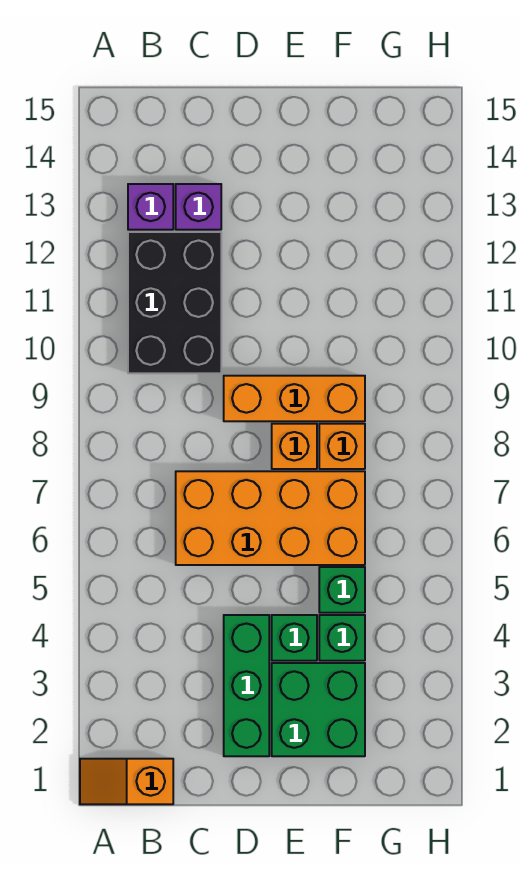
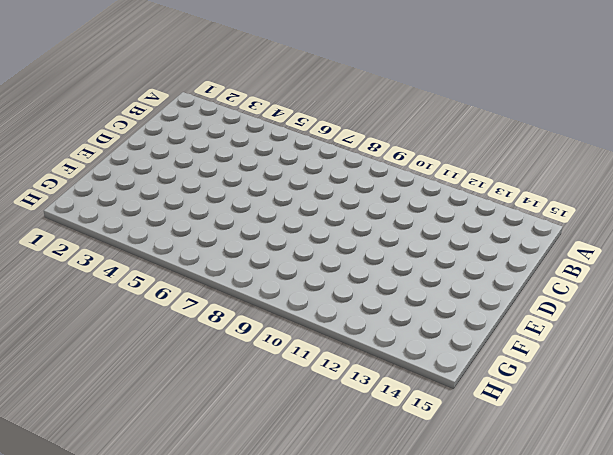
none -> orange 1x2 slope [80,759,173,804]
none -> black 2x3 brick [128,232,221,373]
none -> purple 1x1 brick [128,184,173,230]

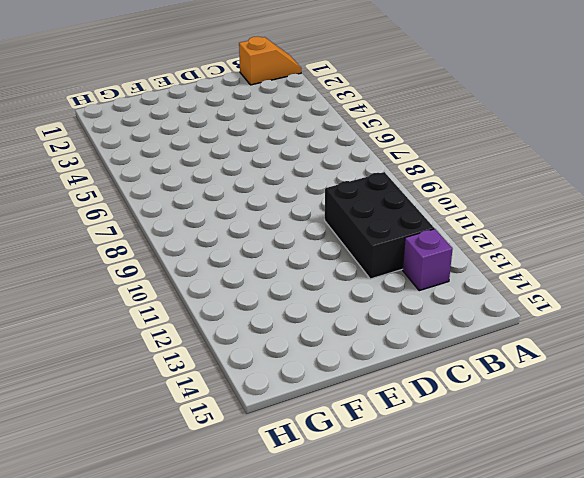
none -> orange 2x4 brick [176,471,365,565]
none -> purple 1x1 brick [176,184,221,230]
none -> green 1x3 brick [224,615,269,756]

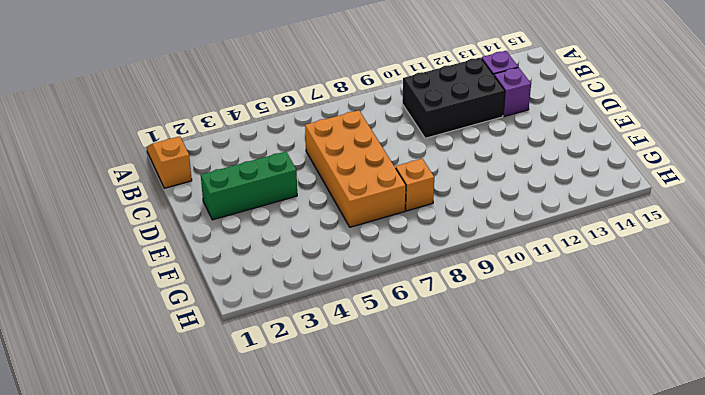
none -> orange 1x3 brick [224,376,365,421]
none -> green 2x2 brick [272,663,365,756]
none -> green 1x1 brick [272,615,317,661]

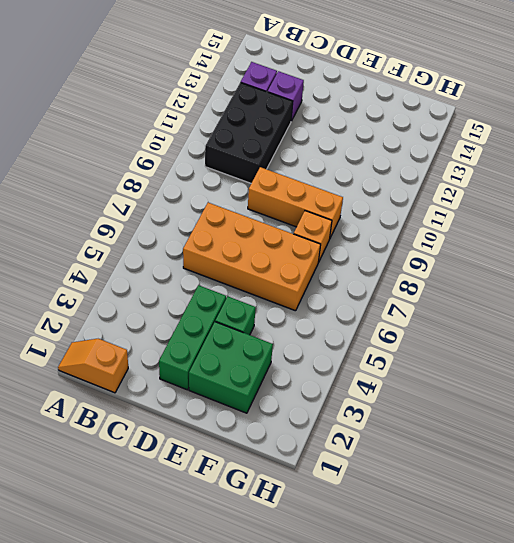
none -> orange 1x1 brick [272,424,317,469]
none -> green 1x1 brick [319,615,365,661]
none -> green 1x1 brick [319,567,365,613]

